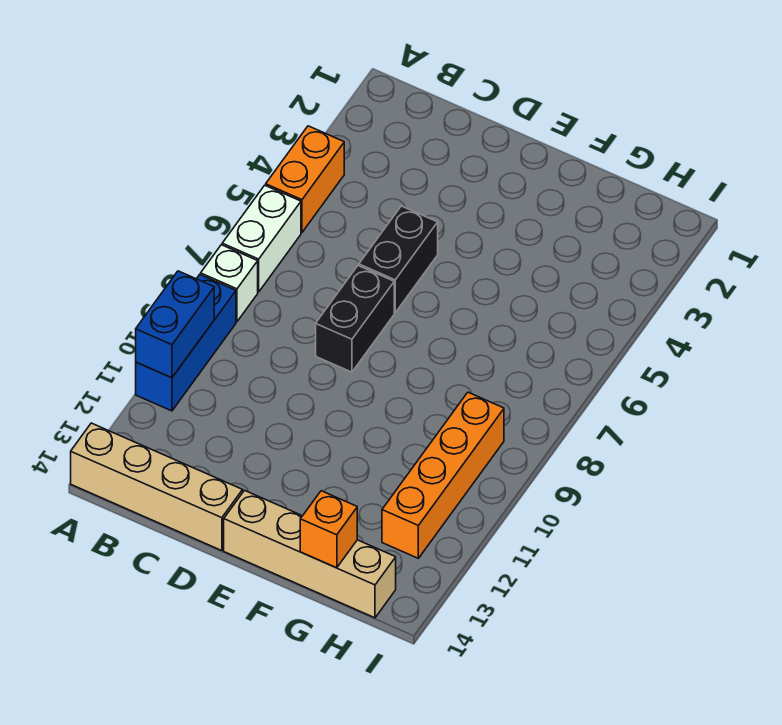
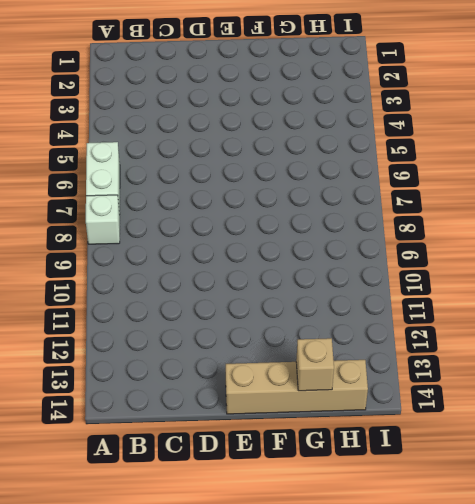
tan 1x1 brick [296,338,334,391] -> orange 1x1 brick [300,491,357,568]
none -> orange 1x2 brick [266,126,344,233]
none -> blue 1x3 brick [136,275,236,411]

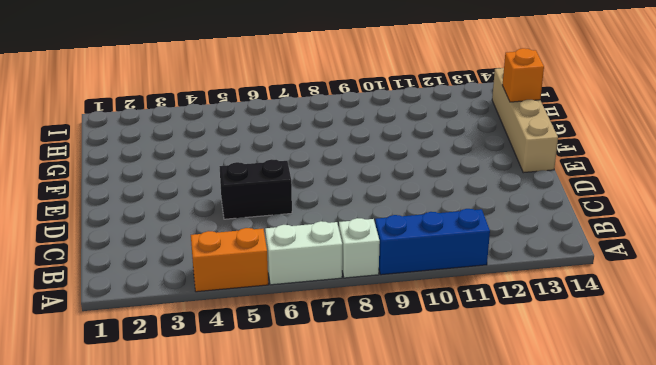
none -> tan 1x4 brick [71,423,243,551]
none -> black 1x2 brick [316,266,394,372]

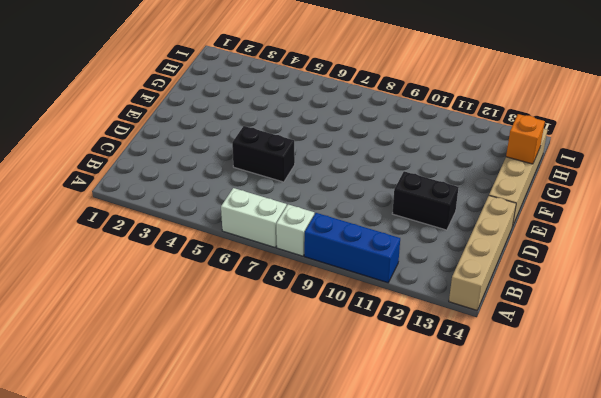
black 1x2 brick [392,171,459,230] -> black 1x2 brick moved to [316,266,394,372]
none -> orange 1x2 brick [266,126,344,233]
none -> orange 1x4 brick [382,392,504,558]

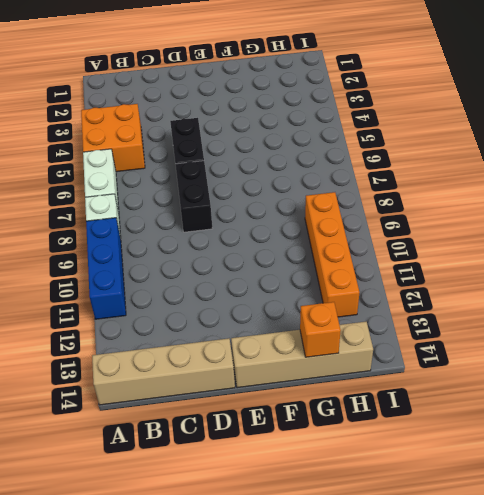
orange 2x2 brick [81,104,145,172] -> orange 1x2 brick [266,126,344,233]
none -> blue 1x2 brick [136,271,214,378]

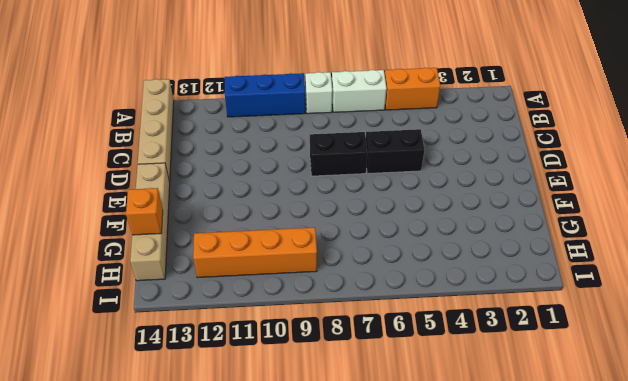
none -> blue 1x2 brick [136,271,214,378]

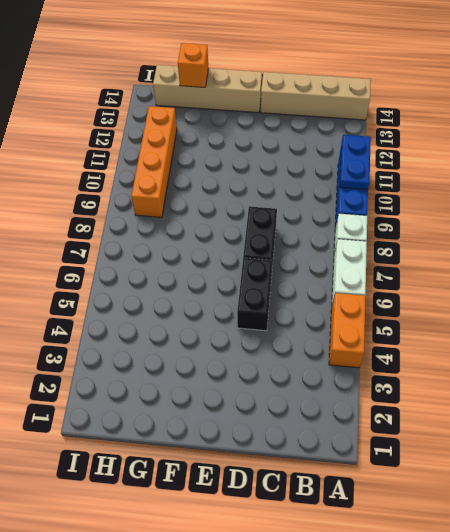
blue 1x2 plate [340,135,371,189] -> blue 1x2 brick [136,271,214,378]

